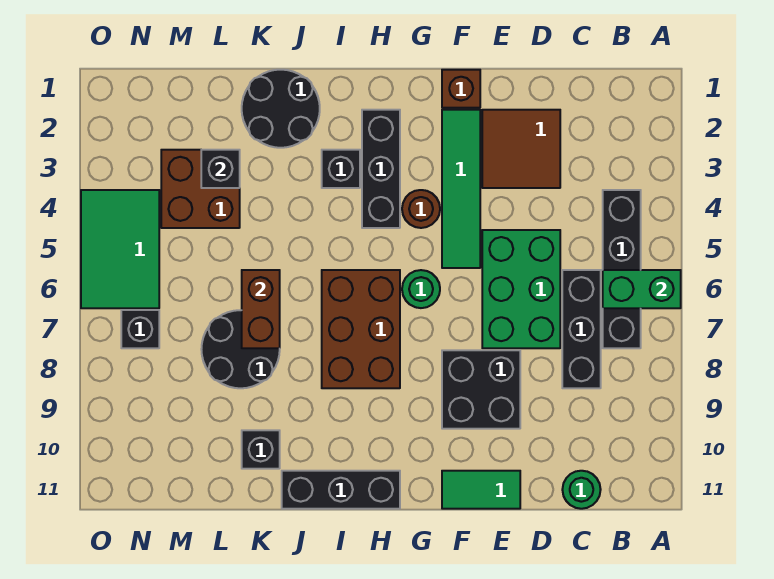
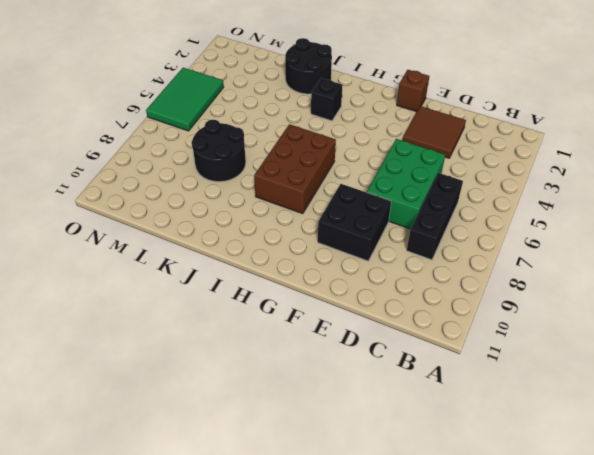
none -> black 1x4 brick [603,190,641,348]
none -> green 1x1 round brick [562,471,601,509]
none -> green 1x2 tile [442,471,520,509]

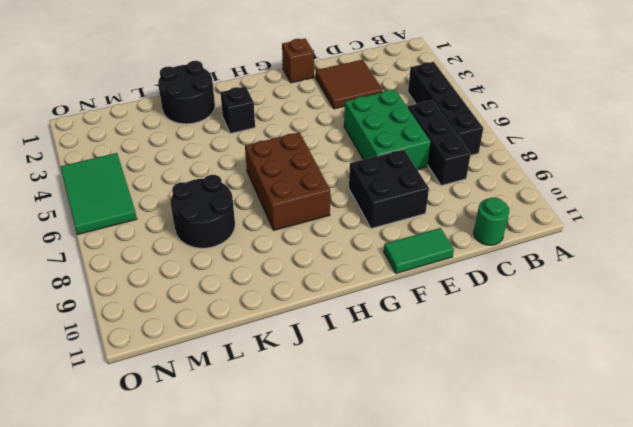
none -> green 1x4 tile [442,110,480,268]
none -> brown 1x1 round brick [402,190,440,228]
none -> green 1x1 round brick [402,270,440,308]

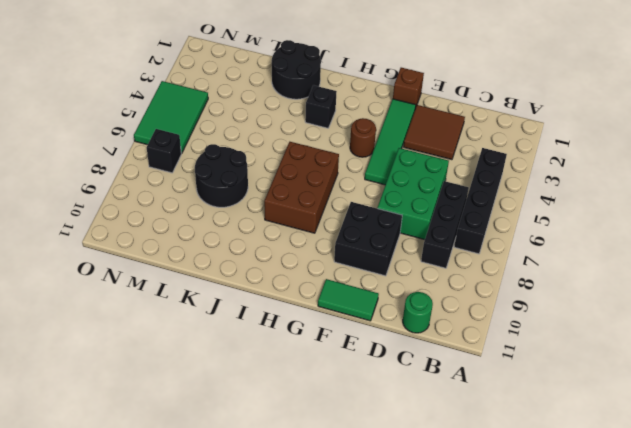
none -> green 1x1 round brick [402,270,440,308]
none -> black 1x3 brick [362,110,400,228]
none -> black 1x3 brick [282,471,400,509]

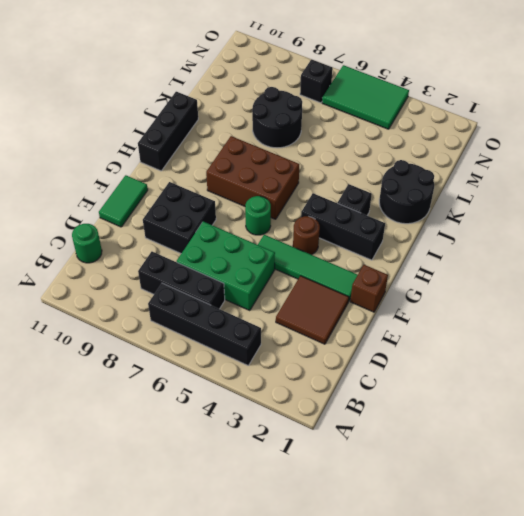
none -> black 1x1 brick [242,430,280,469]
none -> brown 2x2 brick [161,150,240,228]
none -> green 1x2 brick [603,270,681,308]

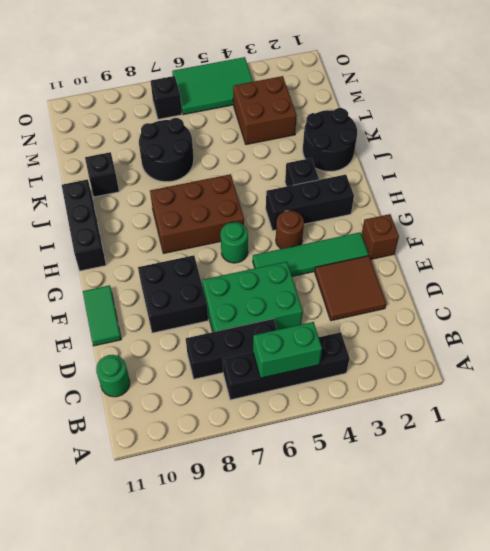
green 1x2 brick [253,322,322,378] -> green 1x2 brick turned to [603,270,681,308]
none -> brown 1x2 brick [242,270,280,348]
none -> black 1x1 brick [201,150,240,188]

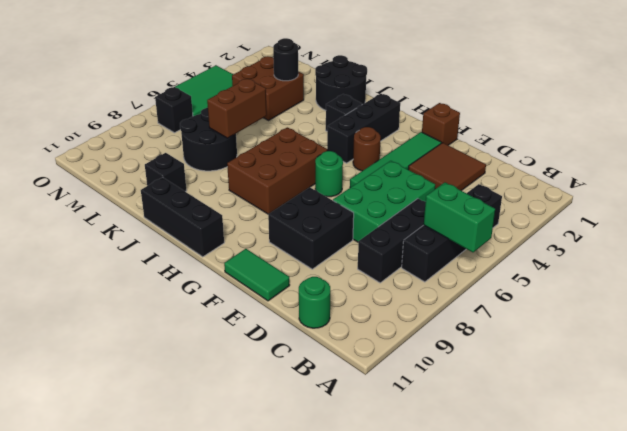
black 1x1 round brick [273,38,298,81] -> black 1x1 brick [201,150,240,188]

